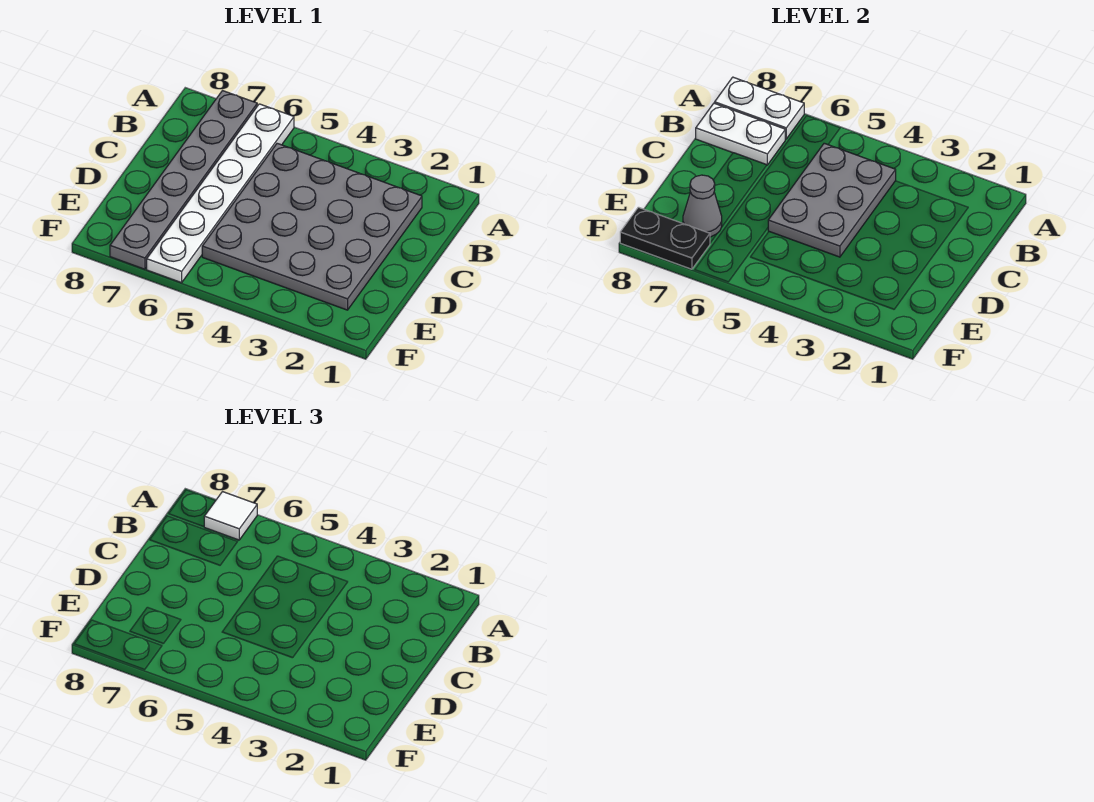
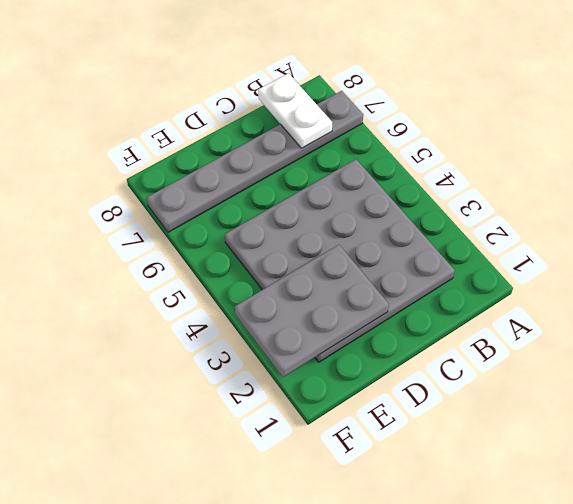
grey 2x3 plate [235,245,389,377] -> grey 2x3 plate moved to [768,143,896,257]
none -> white 1x6 plate [147,104,294,283]
none -> white 1x2 plate [715,77,804,139]

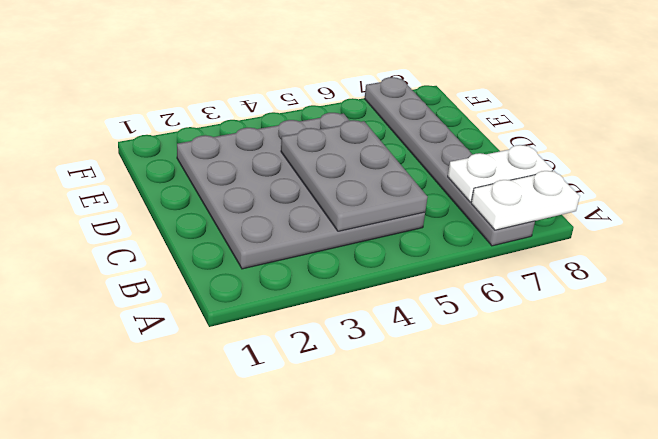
none -> white 1x6 plate [147,104,294,283]
none -> grey 1x1 cone [683,175,722,237]

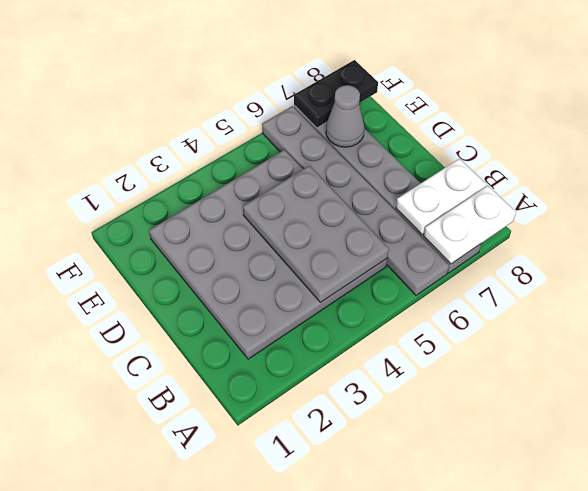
grey 1x6 plate [262,106,449,295] -> white 1x6 plate [147,104,294,283]
none -> white 1x1 tile [204,492,257,540]

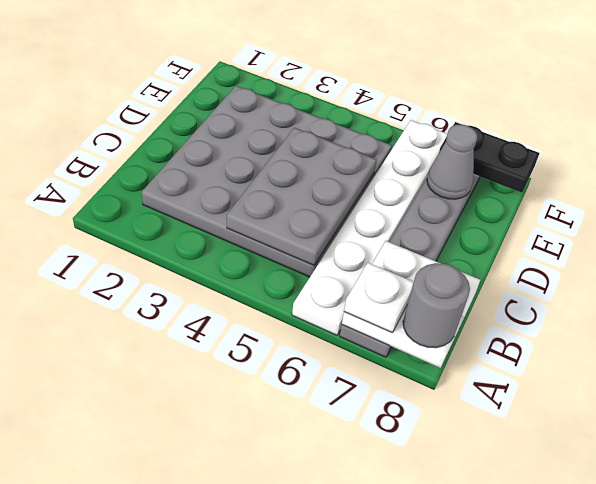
white 1x1 plate [344,263,414,333] -> white 1x1 tile [204,492,257,540]
grey 1x1 round brick [403,263,470,348] -> none

